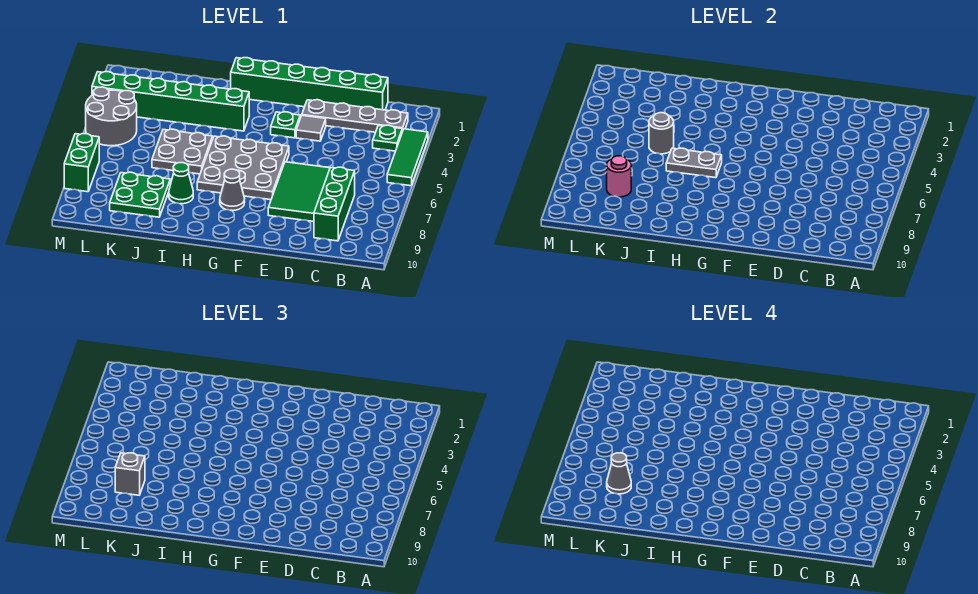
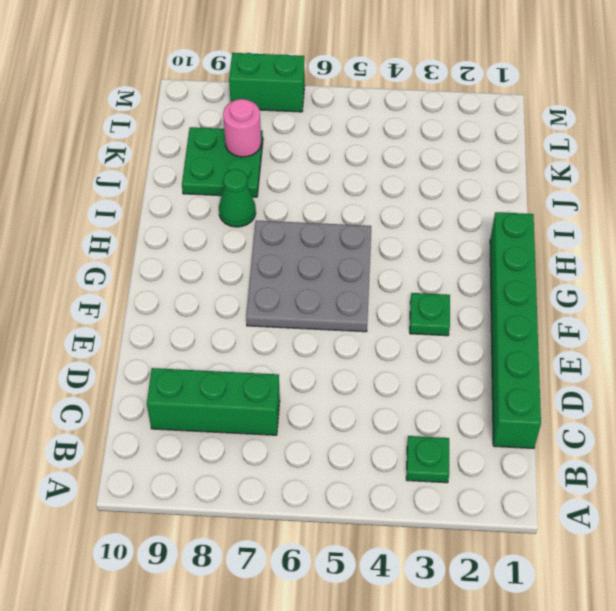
none -> green 1x3 tile [387,129,428,186]
none -> grey 1x4 plate [302,100,408,132]
none -> green 2x3 tile [268,162,330,222]

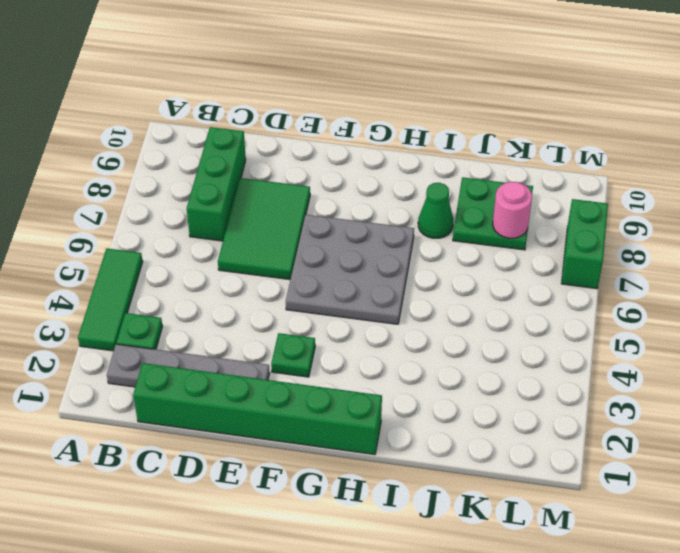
none -> grey 1x1 tile [296,115,326,141]
none -> grey 1x1 cone [220,169,245,211]
none -> green 1x6 brick [92,72,249,131]

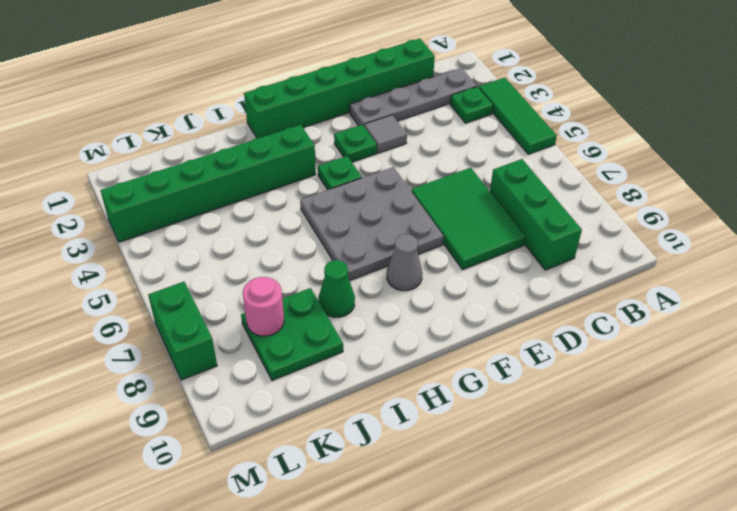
green 1x1 plate [318,156,362,190] -> none
none -> grey 2x2 plate [152,129,213,174]
none -> grey 2x2 round brick [86,87,137,146]
none -> grey 1x2 plate [666,148,722,178]

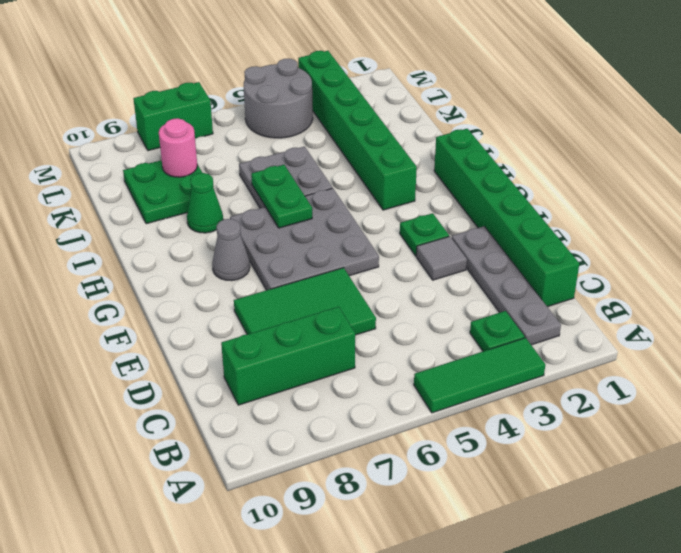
green 1x2 plate [251,165,312,228] -> grey 1x2 plate [666,148,722,178]
none -> grey 1x1 round brick [649,113,674,154]
none -> grey 1x1 brick [115,453,145,495]
none -> grey 1x1 cone [607,453,631,494]

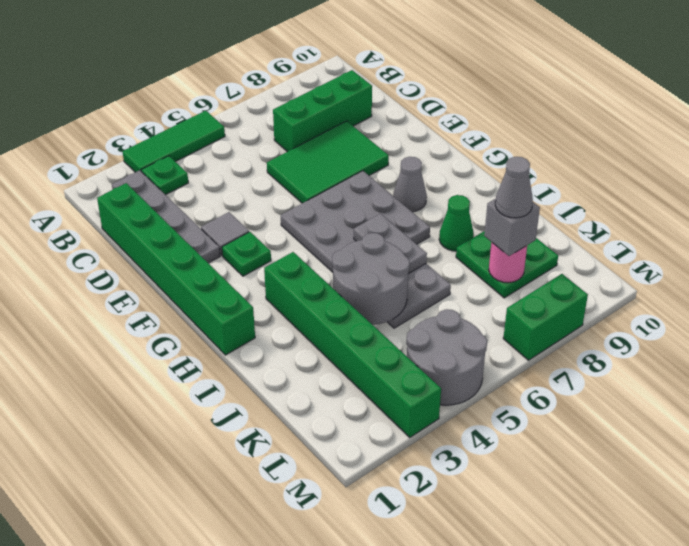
grey 2x2 round brick [332,233,410,325] -> grey 1x1 round brick [649,113,674,154]

